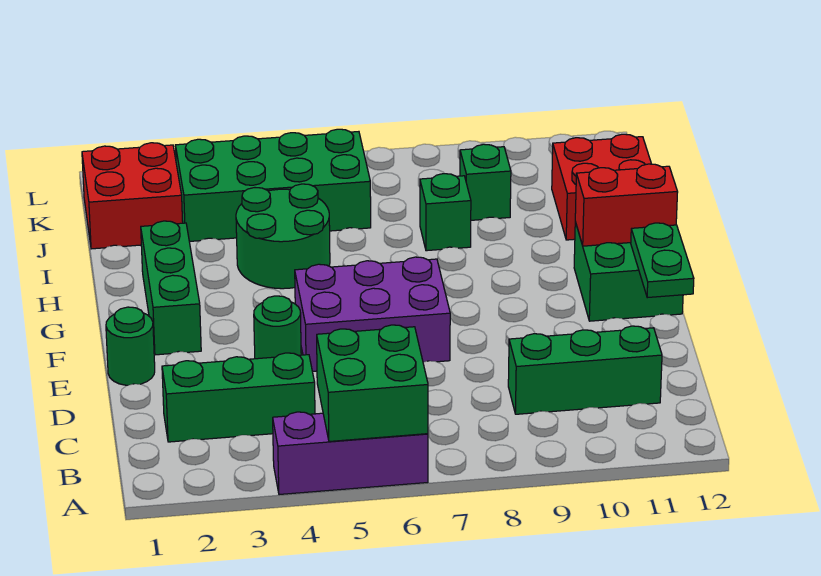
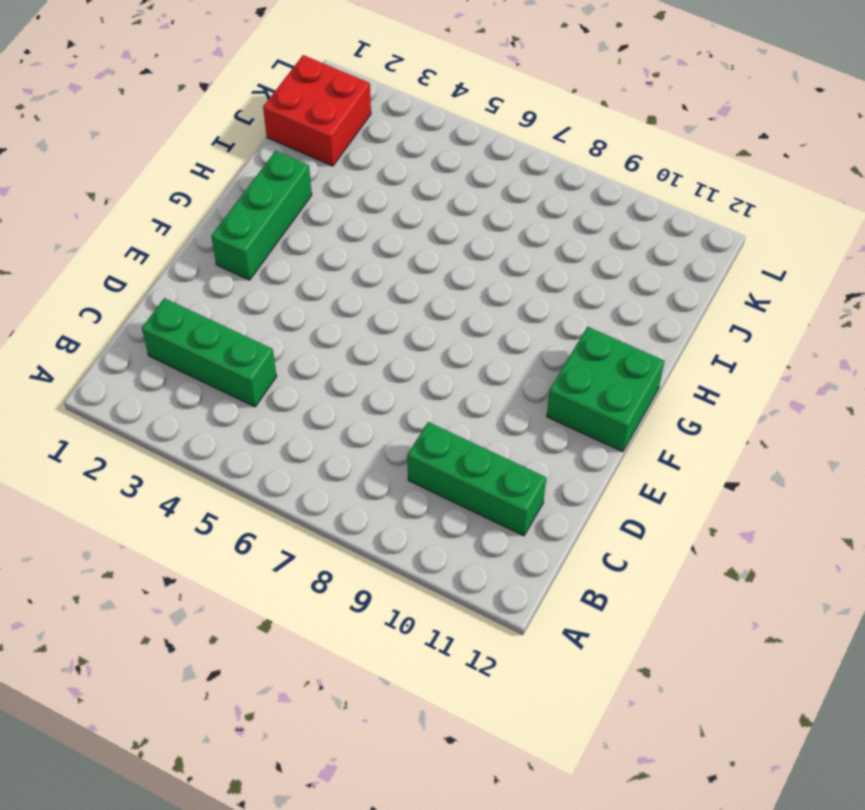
none -> purple 1x3 brick [273,412,428,495]
none -> green 1x1 round brick [106,307,155,385]
none -> green 1x1 round brick [254,296,301,359]

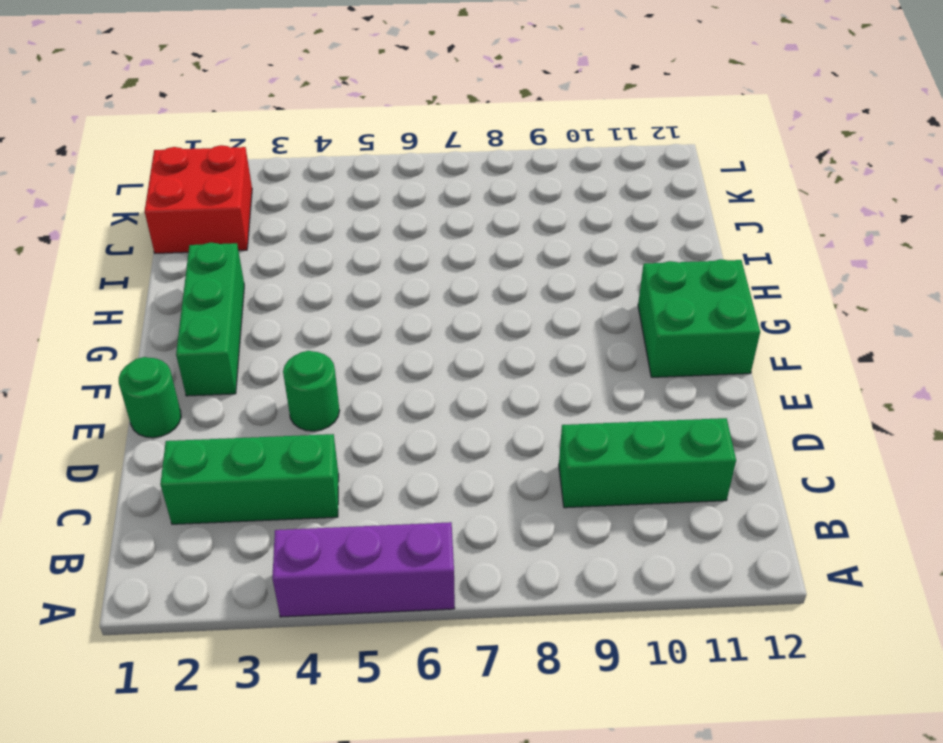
none -> purple 2x3 brick [295,257,450,371]
none -> green 2x2 round brick [236,184,330,289]
none -> green 1x1 brick [420,174,471,251]

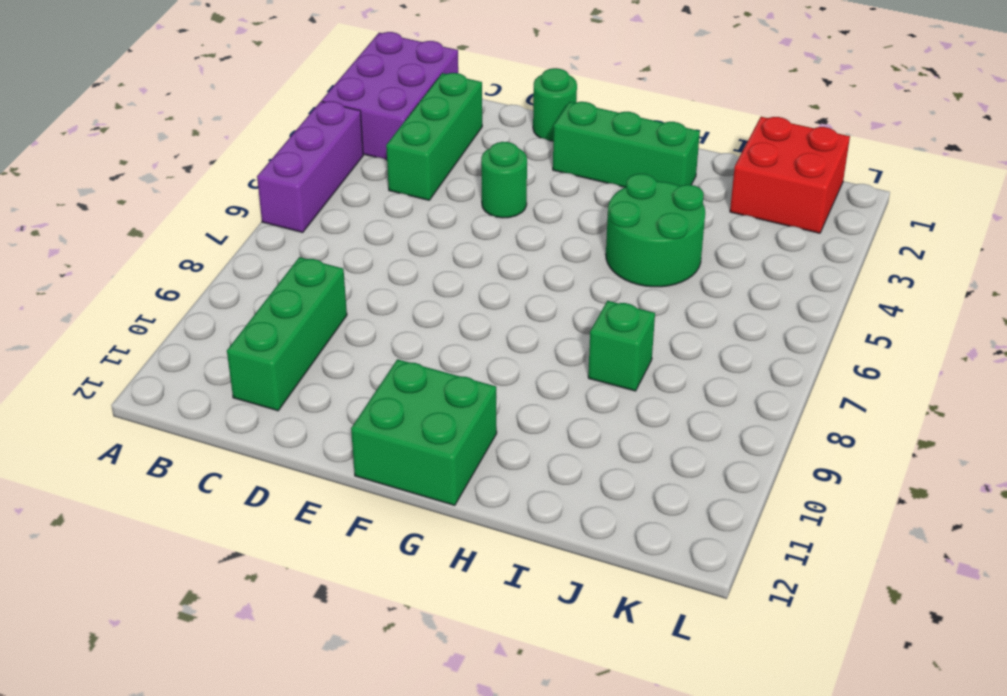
purple 2x3 brick [322,32,458,160] -> purple 2x3 brick moved to [295,257,450,371]
none -> red 2x2 brick [552,134,651,240]
none -> green 2x4 brick [175,129,371,242]
none -> green 1x1 brick [460,144,511,220]

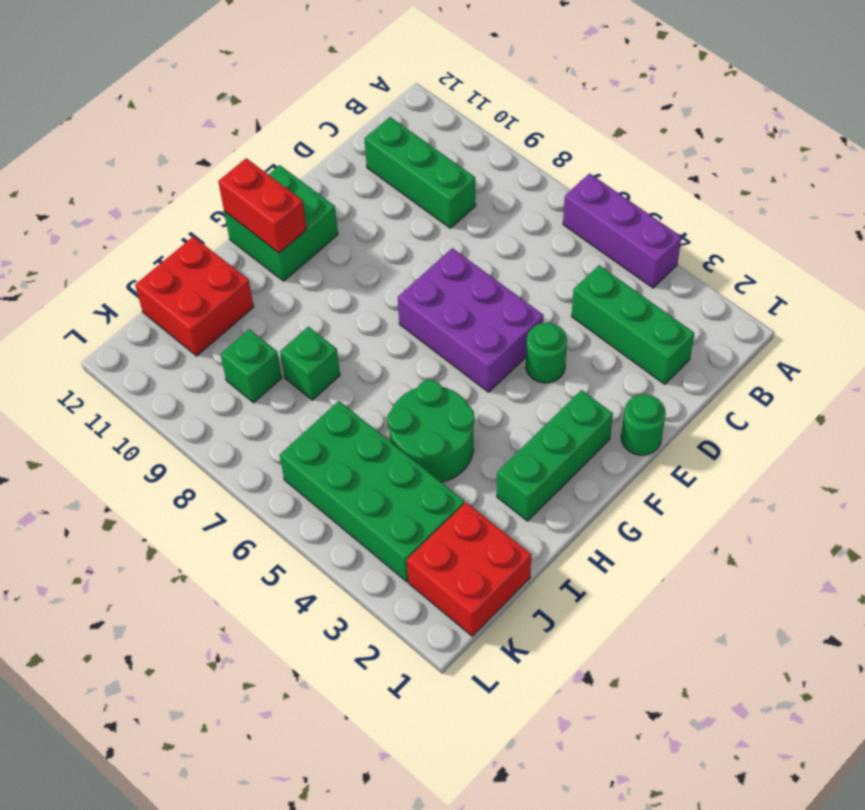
none -> green 2x2 brick [317,325,428,441]
none -> green 1x2 plate [631,223,694,298]

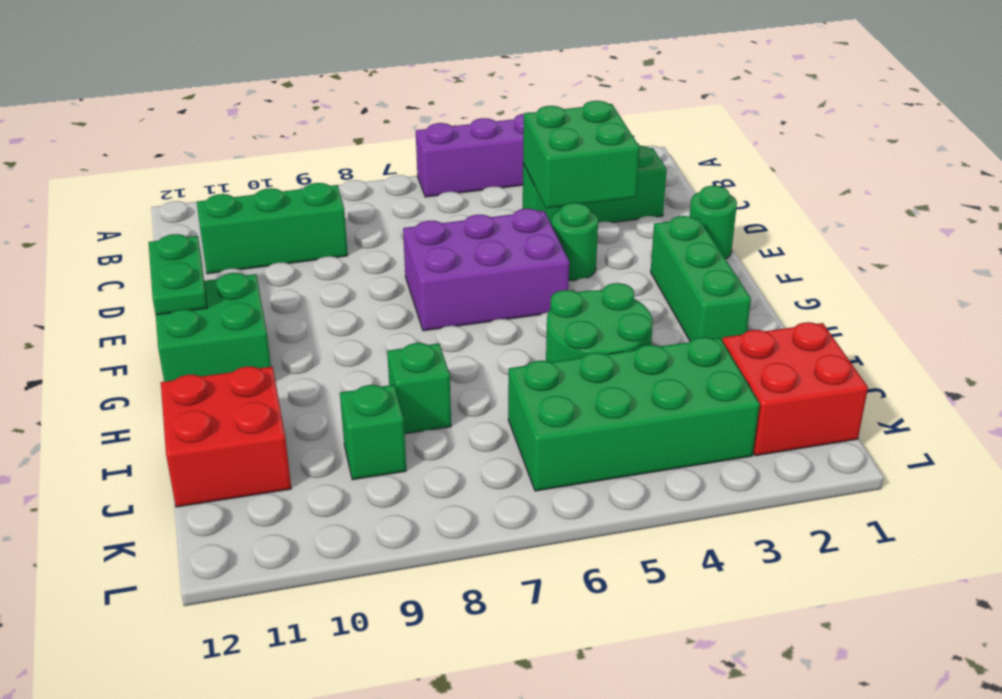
green 2x2 brick [523,101,640,208] -> green 2x2 brick moved to [317,325,428,441]
none -> red 1x2 brick [575,164,678,246]

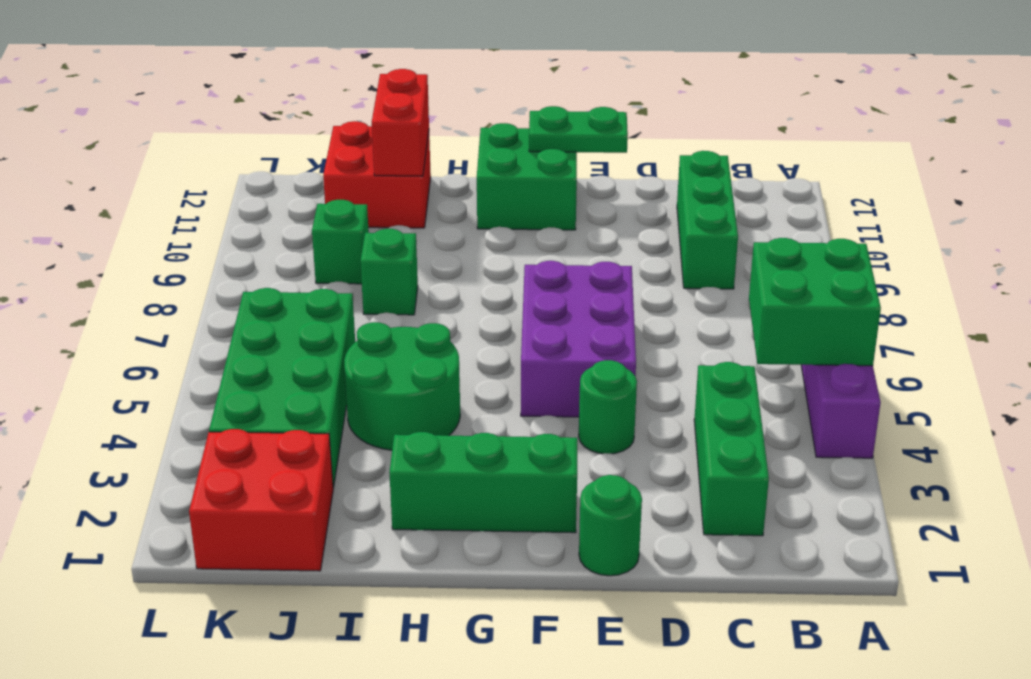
red 1x2 brick [372,69,429,176] -> red 1x2 brick moved to [575,164,678,246]

